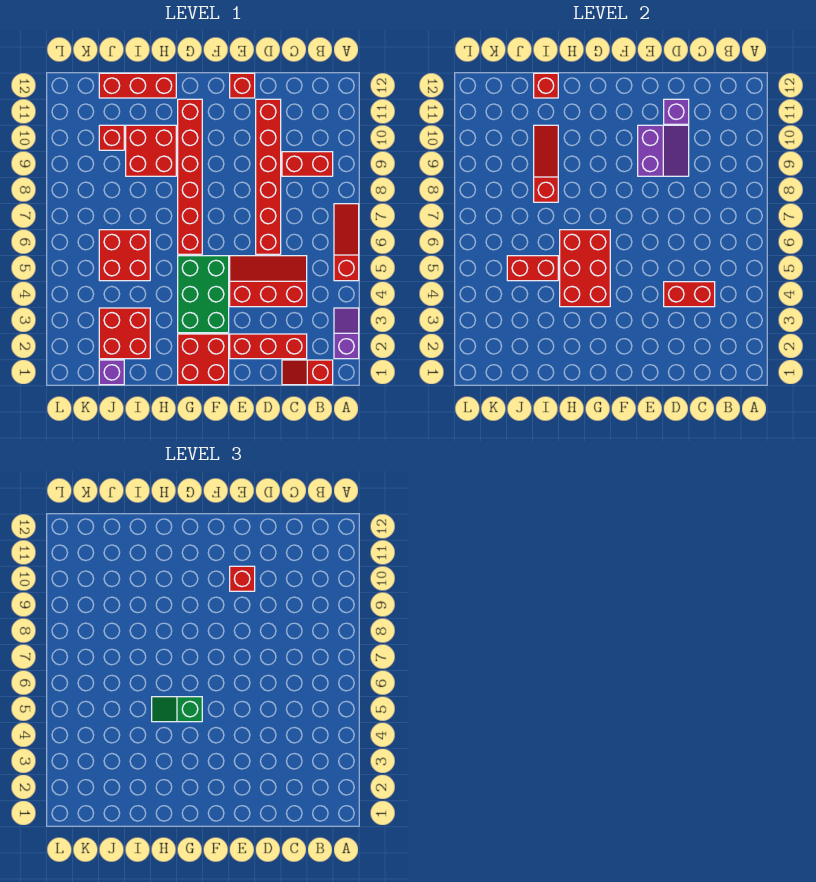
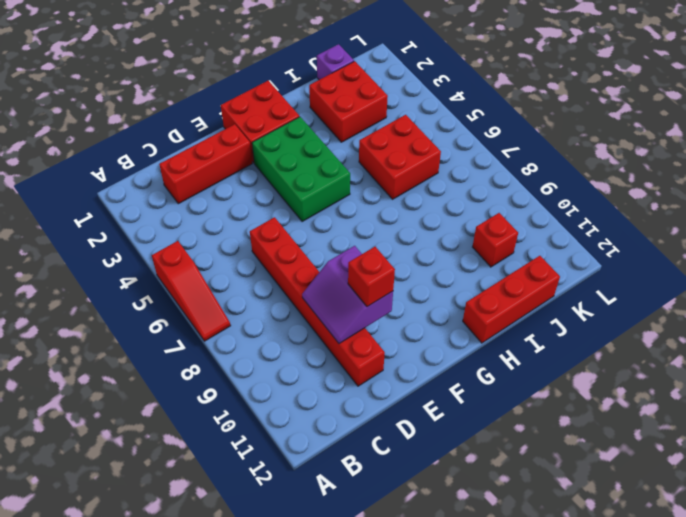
none -> purple 1x2 slope [334,308,359,359]
none -> red 1x2 slope [282,360,333,385]
none -> red 1x2 brick [282,152,333,176]

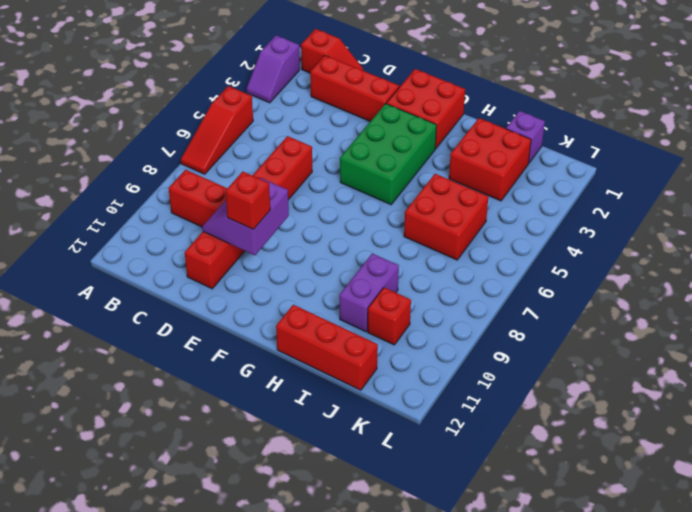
purple 1x2 brick [339,253,399,332] -> red 2x2 brick [126,125,176,176]
none -> red 2x3 slope [230,256,307,307]
none -> red 1x1 brick [230,73,255,98]
none -> red 1x6 brick [178,99,202,254]

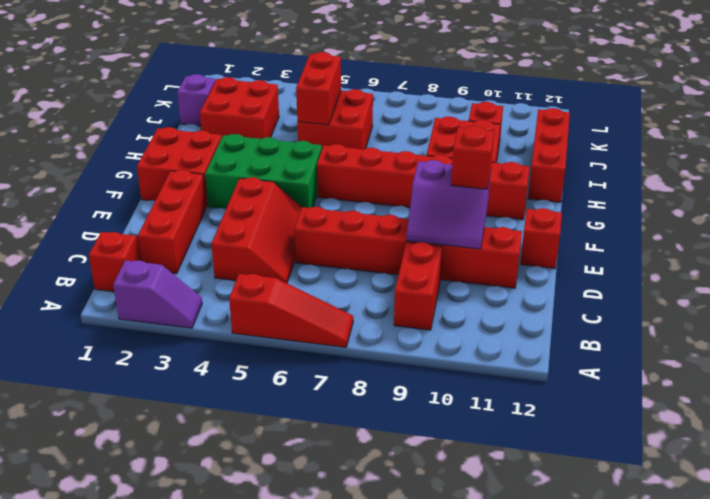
none -> red 1x2 brick [664,282,715,307]
none -> purple 1x1 brick [664,99,689,124]
none -> red 2x3 brick [560,230,610,307]

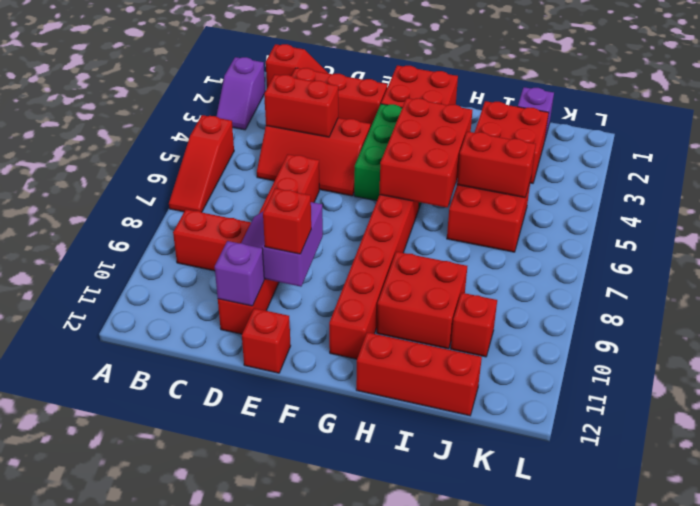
none -> red 1x3 slope [534,125,558,202]
none -> red 1x1 brick [534,73,558,98]
none -> green 1x2 slope [152,697,202,722]

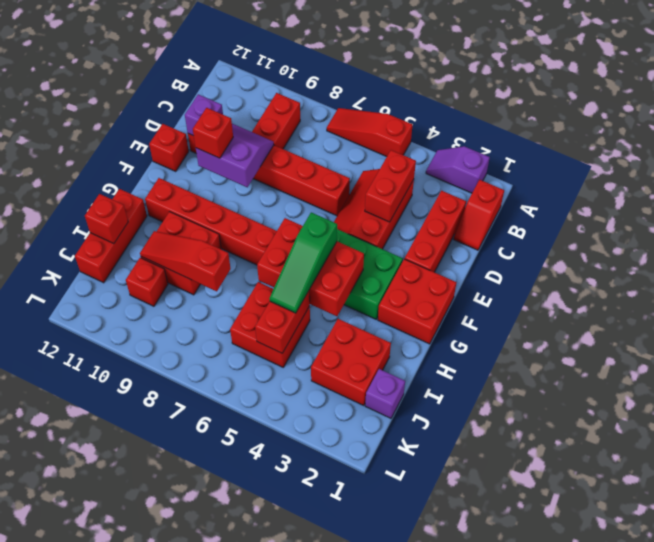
green 1x3 slope [269,212,337,313] -> green 1x2 slope [152,697,202,722]

